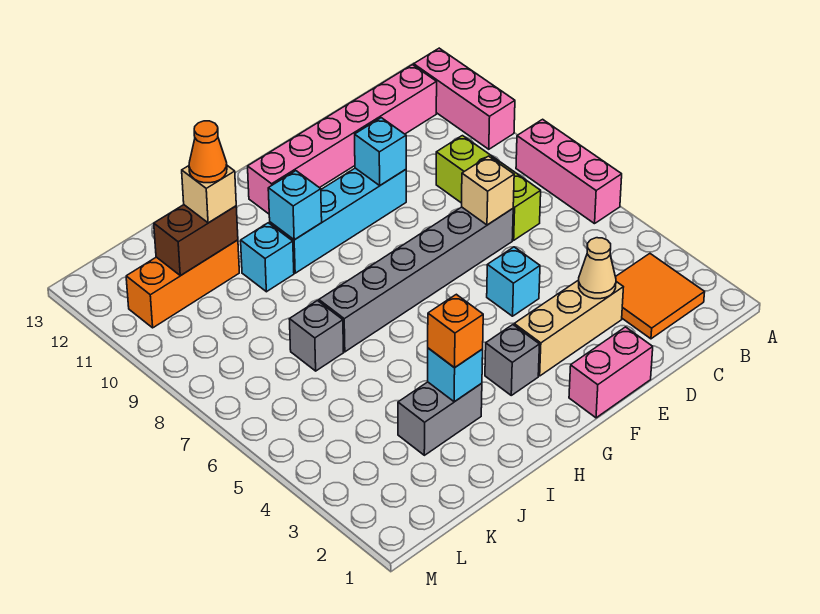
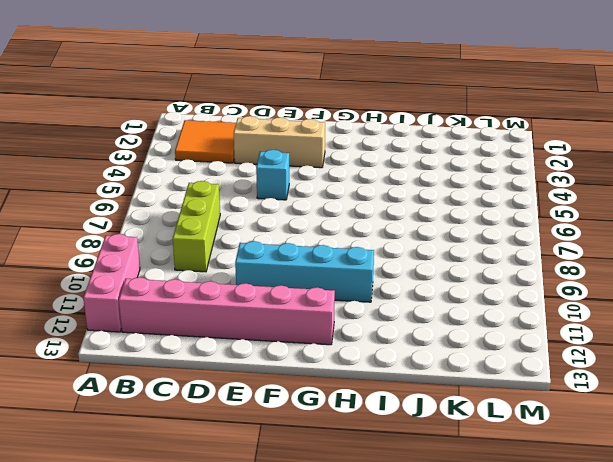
none -> pink 1x3 brick [516,119,622,224]
none -> grey 1x6 brick [319,207,513,352]
none -> pink 1x2 brick [569,327,653,418]

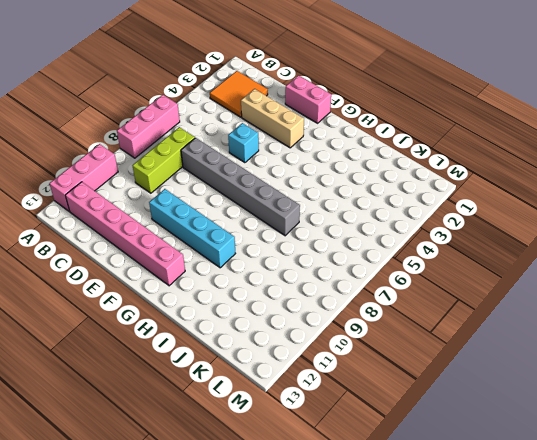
none -> grey 1x1 brick [485,325,540,395]
none -> grey 1x2 brick [398,382,482,455]
none -> cyan 1x1 brick [241,223,294,292]

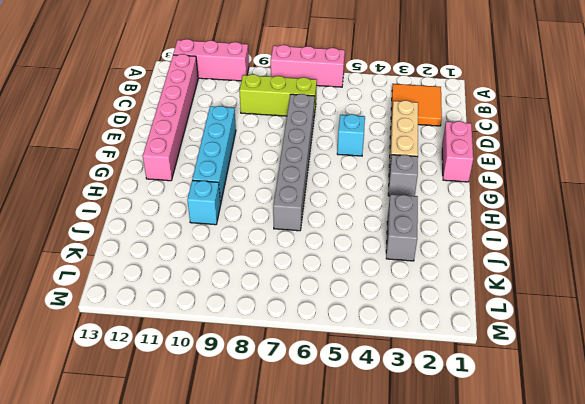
none -> grey 1x1 brick [289,301,344,371]
none -> orange 1x3 brick [126,240,239,328]
none -> tan 1x1 cone [579,238,616,299]

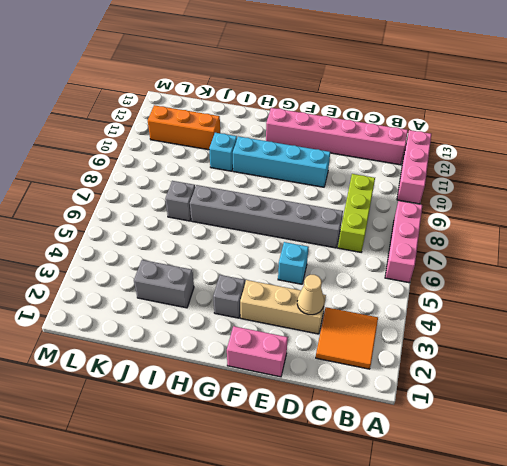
none -> tan 1x1 brick [462,156,514,225]
none -> cyan 1x1 brick [355,118,406,185]
none -> cyan 1x1 brick [268,171,322,240]

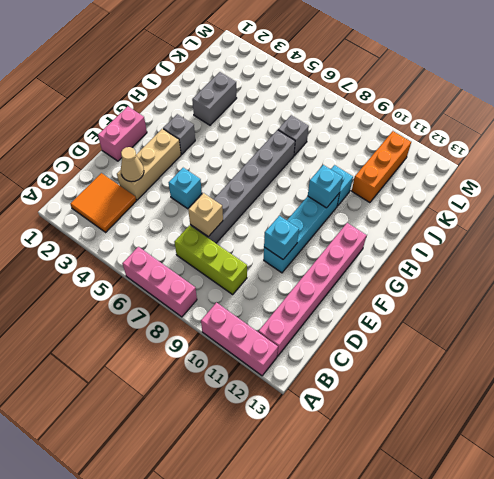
none -> cyan 1x1 brick [428,348,483,402]
none -> brown 1x2 brick [154,205,238,276]
none -> orange 1x1 brick [428,294,483,368]

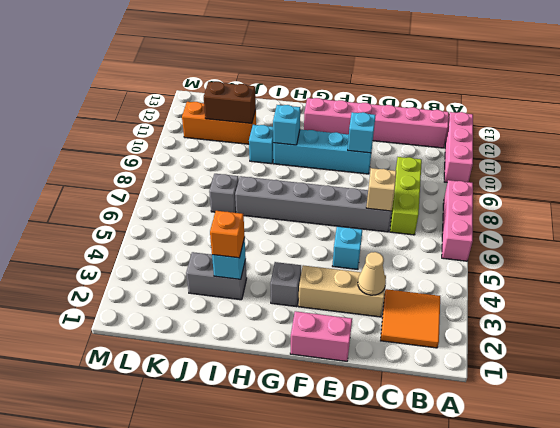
none -> tan 1x1 brick [182,166,236,223]
none -> orange 1x1 cone [189,121,227,183]

